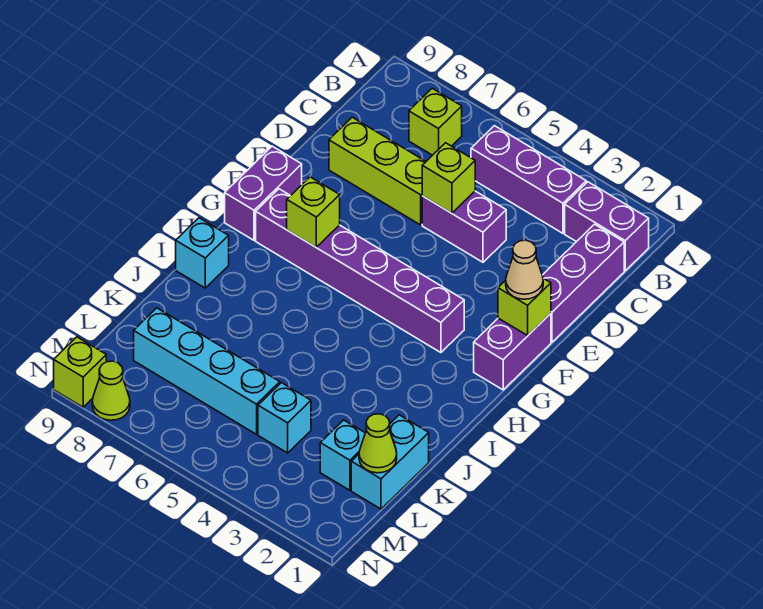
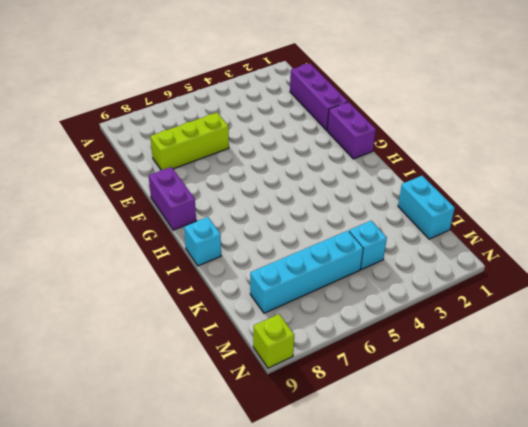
none -> purple 1x2 brick [565,182,649,271]
none -> purple 1x3 brick [471,126,586,233]
none -> lime 1x1 brick [409,88,462,155]

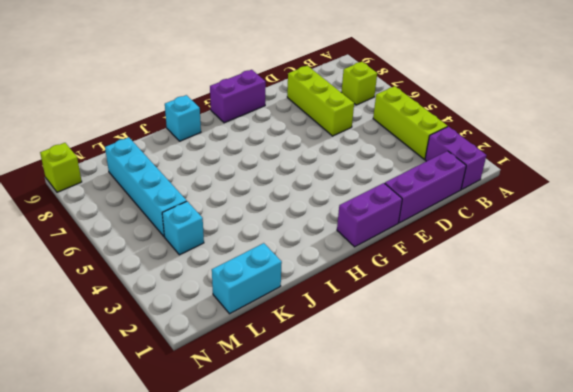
lime 1x3 brick [373,86,447,159] -> purple 1x3 brick [471,126,586,233]
none -> purple 1x2 brick [422,191,506,262]
none -> purple 1x6 brick [256,189,464,353]
none -> cyan 1x1 brick [320,420,365,490]

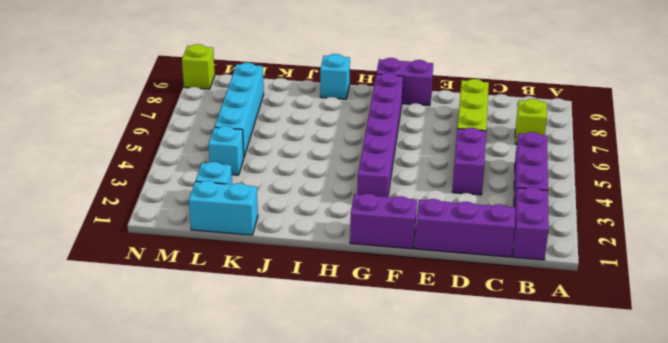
none -> lime 1x1 cone [92,361,130,420]
none -> lime 1x1 brick [422,143,475,213]
none -> lime 1x1 brick [498,278,551,335]

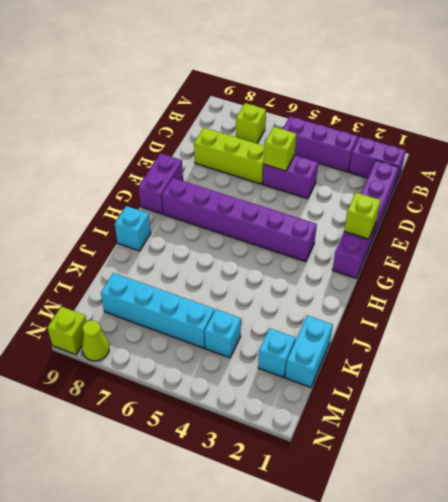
none -> lime 1x1 brick [287,177,340,247]
none -> lime 1x1 cone [359,414,397,473]
none -> tan 1x1 cone [506,240,543,299]

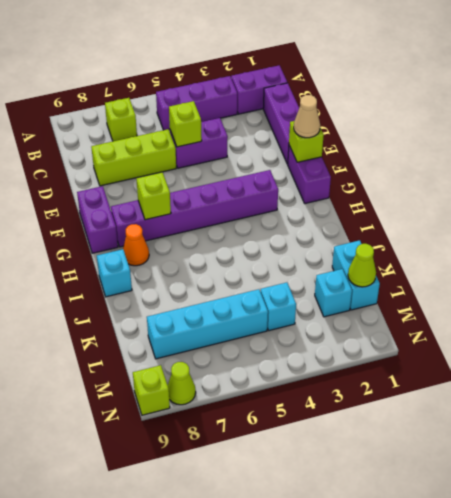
orange 1x1 cone [123,224,149,266] -> none

